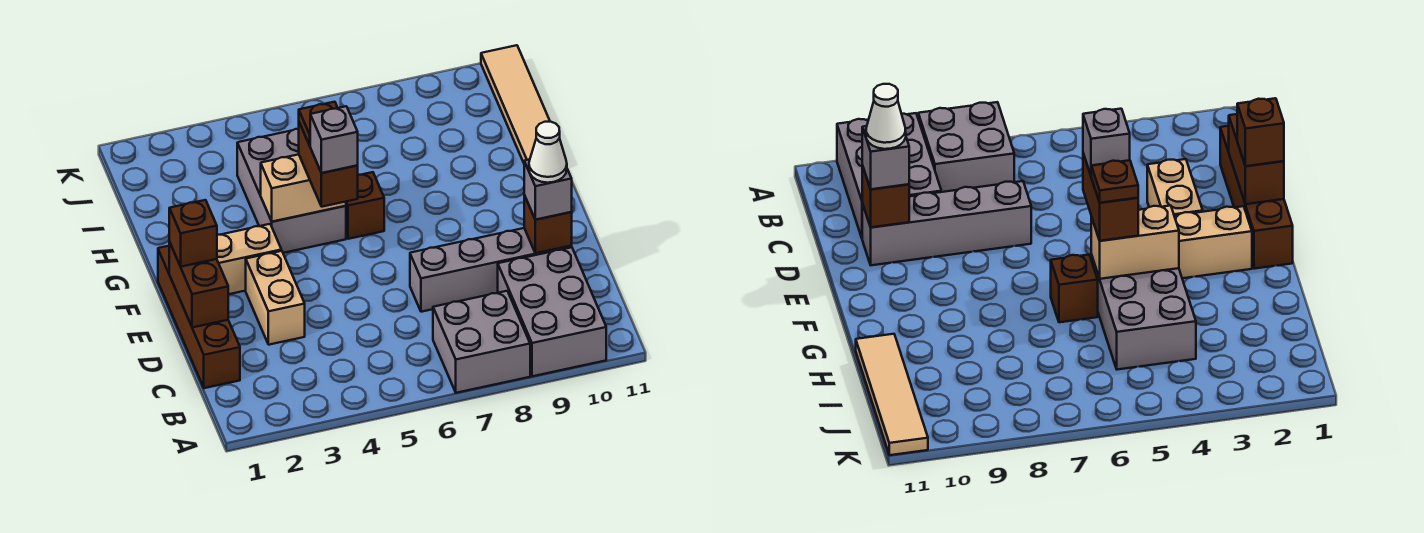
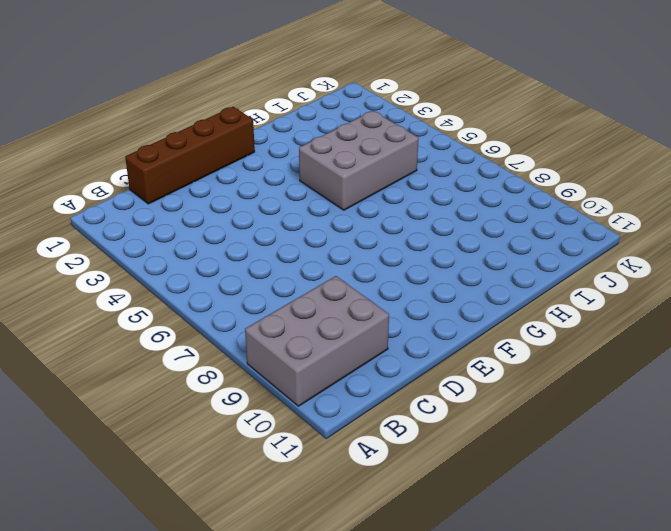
none -> grey 2x2 brick [433,291,530,393]
none -> tan 1x2 brick [246,251,305,345]
none -> grey 1x4 brick [410,228,572,312]

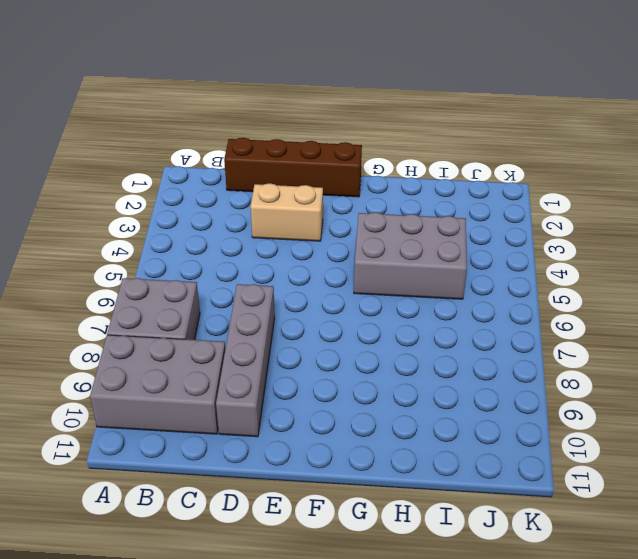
none -> tan 1x2 brick [217,224,281,294]
none -> brown 1x1 brick [346,172,384,239]
none -> tan 1x4 tile [481,45,550,163]

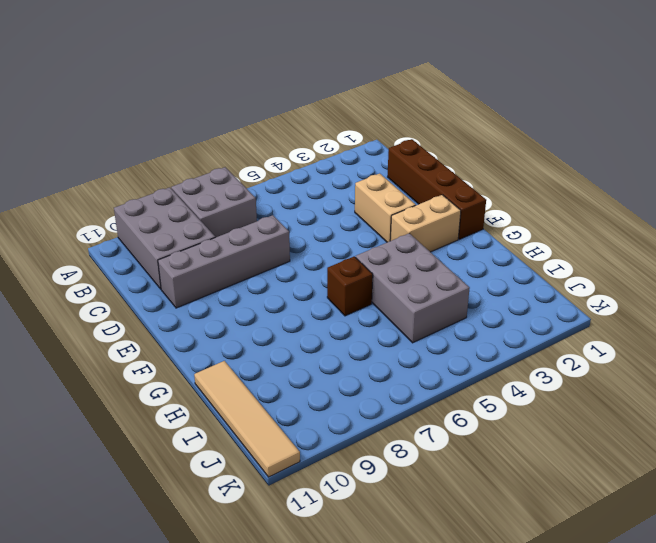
none -> brown 1x2 brick [169,242,228,328]
none -> brown 1x1 brick [524,195,572,253]
none -> tan 1x2 brick [261,154,346,222]

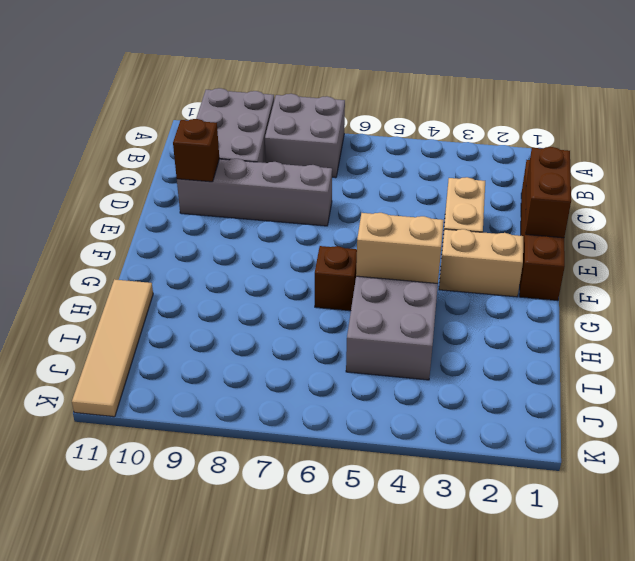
none -> grey 1x1 brick [524,159,572,220]
none -> brown 1x1 brick [169,200,217,267]
none -> brown 1x2 brick [299,122,358,207]

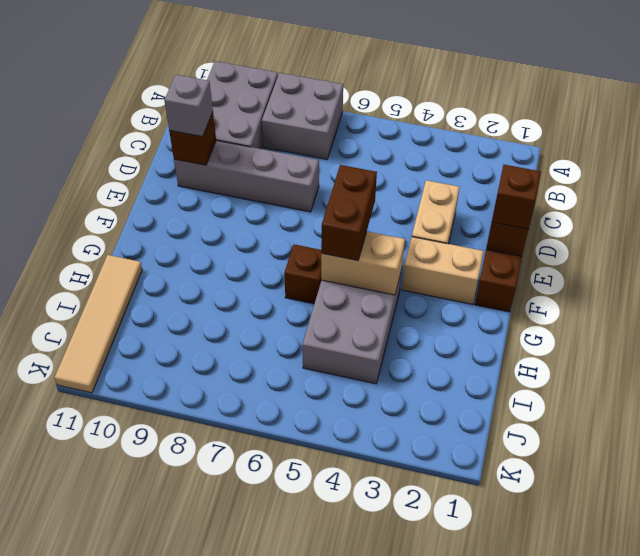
none -> white 1x1 cone [529,122,567,183]
none -> grey 1x1 brick [310,106,358,173]
none -> brown 1x1 plate [299,102,338,145]

